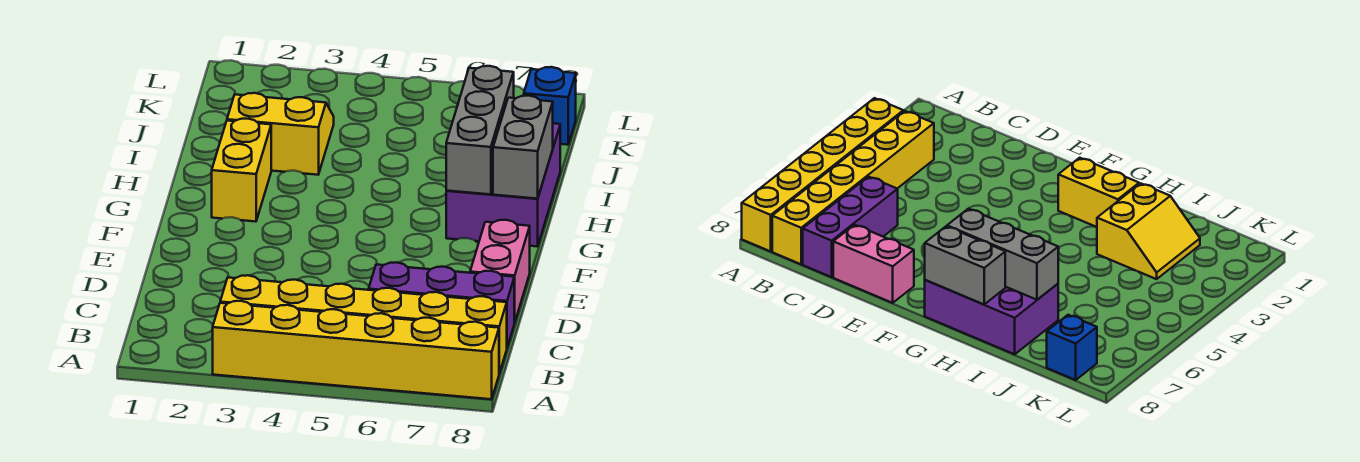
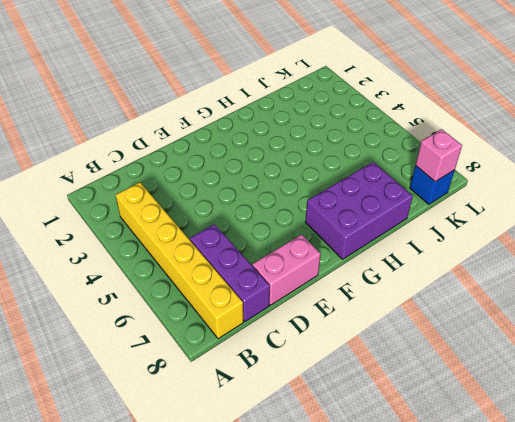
pink 1x1 brick [416,129,462,182] -> none
none -> yellow 1x6 brick [213,301,499,399]
none -> yellow 1x2 brick [212,119,271,222]

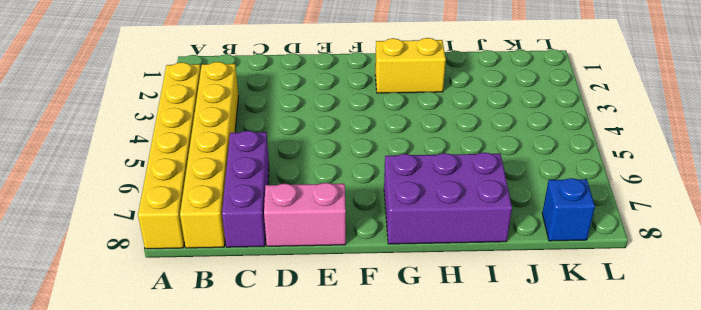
none -> yellow 2x2 slope [227,93,334,175]
none -> grey 1x3 brick [446,66,514,194]

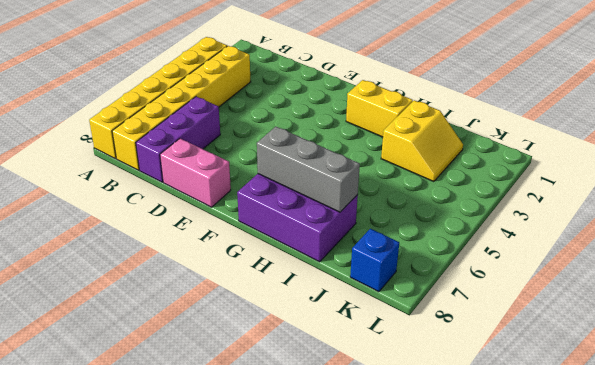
none -> grey 1x2 brick [493,96,553,199]

